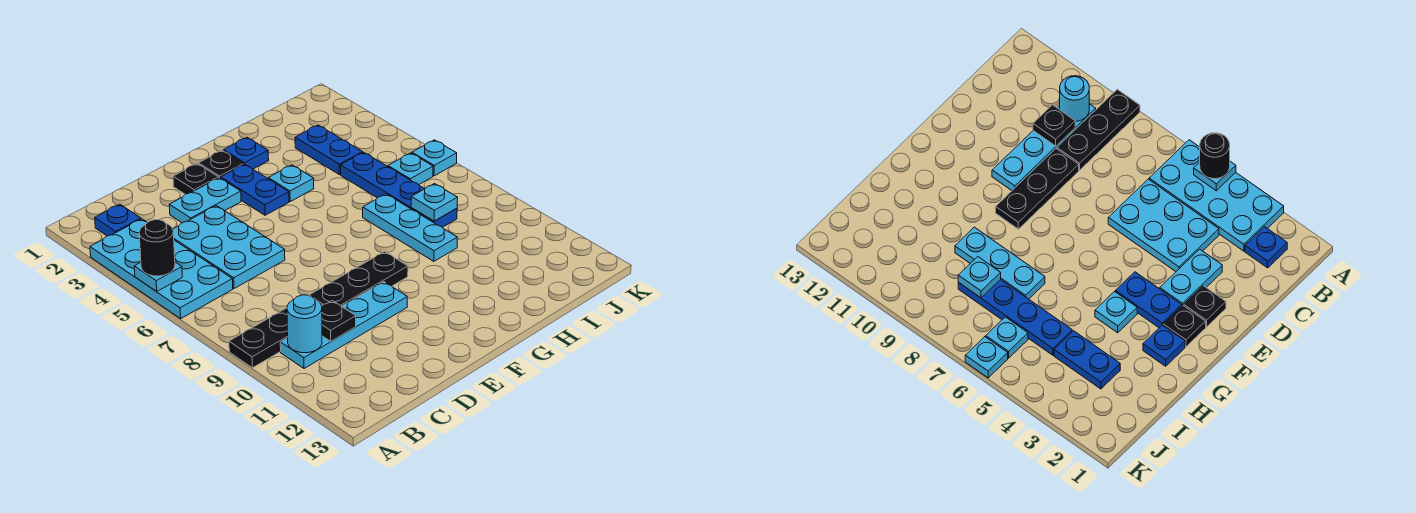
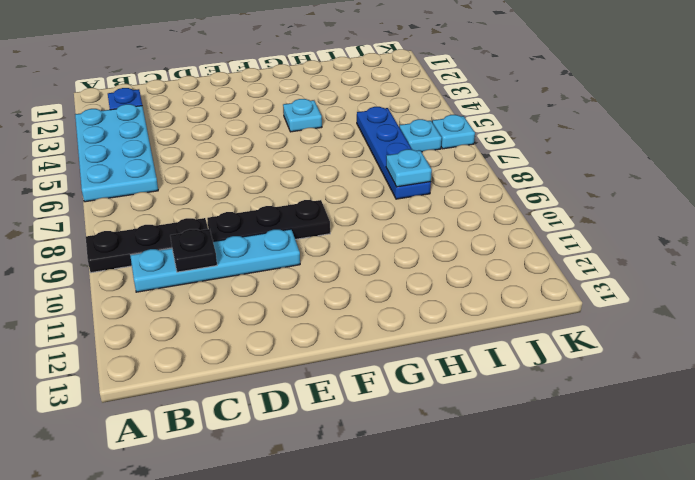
none -> cyan 2x3 plate [173,206,285,289]
none -> cyan 1x2 plate [169,178,241,223]
none -> black 1x1 plate [173,164,218,194]

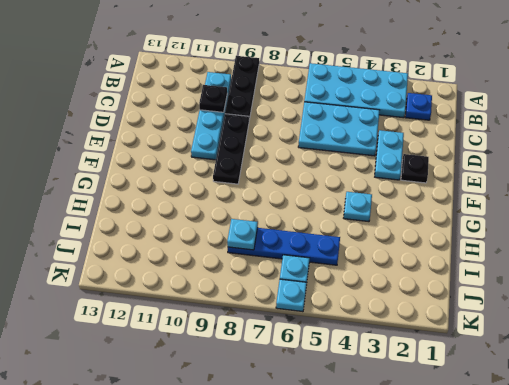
none -> black 1x1 plate [198,150,244,178]
none -> blue 1x2 plate [221,164,289,215]
none -> blue 1x1 plate [224,137,269,169]

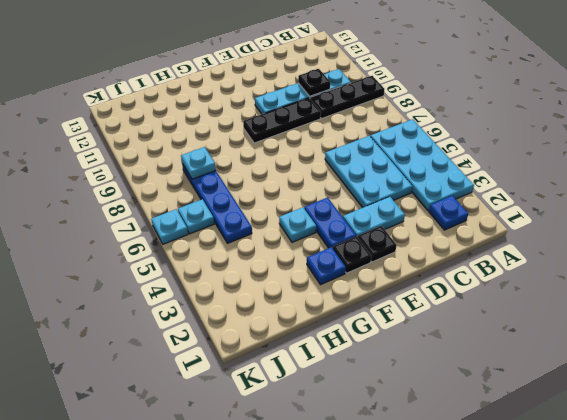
none -> cyan 1x3 plate [363,194,457,261]
none -> blue 1x2 plate [295,125,363,175]
none -> cyan 1x1 plate [134,262,182,292]

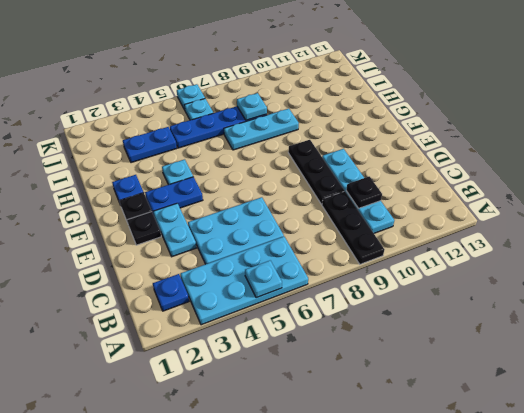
none -> cyan 1x1 round brick [287,295,322,353]
none -> black 1x1 round brick [139,220,175,276]

